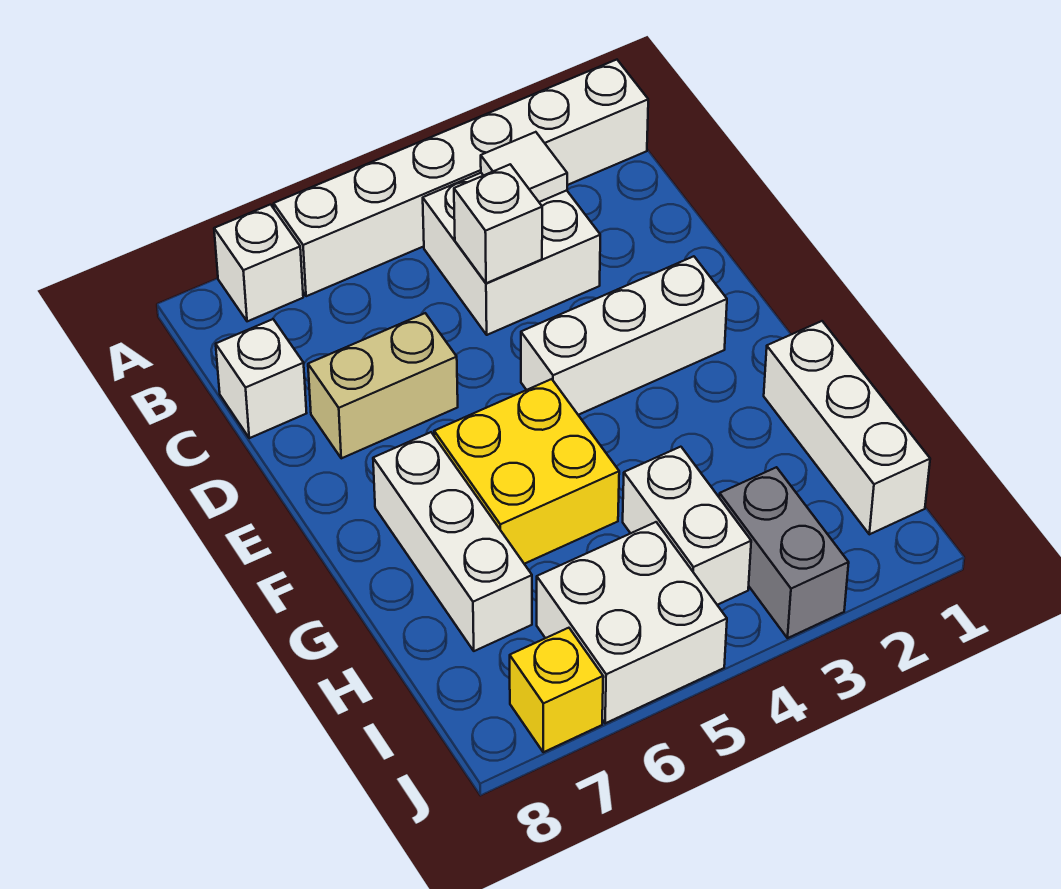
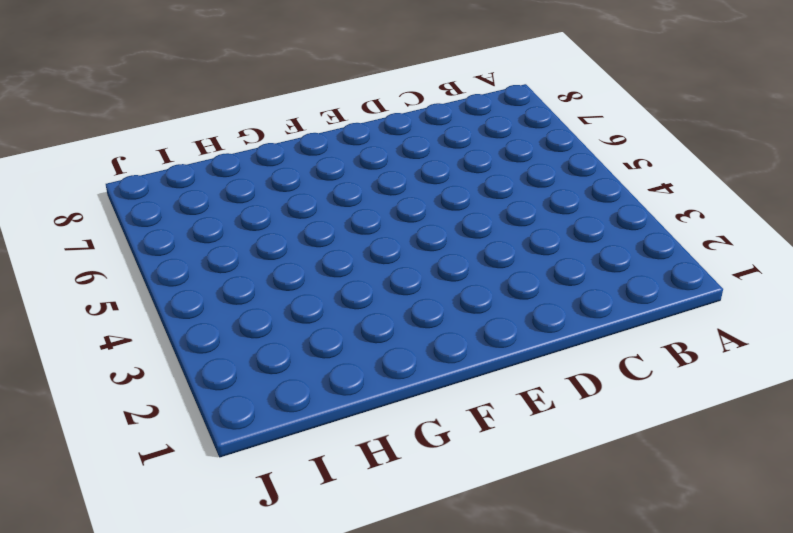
none -> white 1x6 brick [274,60,648,296]
none -> white 1x1 brick [214,205,303,321]
none -> white 2x2 brick [423,173,600,335]

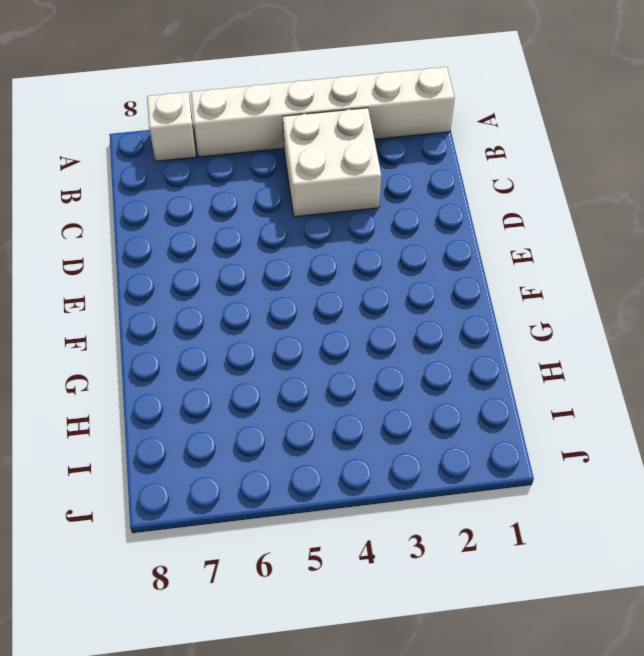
none -> white 1x1 brick [216,319,306,438]
none -> tan 1x2 brick [308,313,458,458]
none -> white 1x3 brick [521,256,727,415]

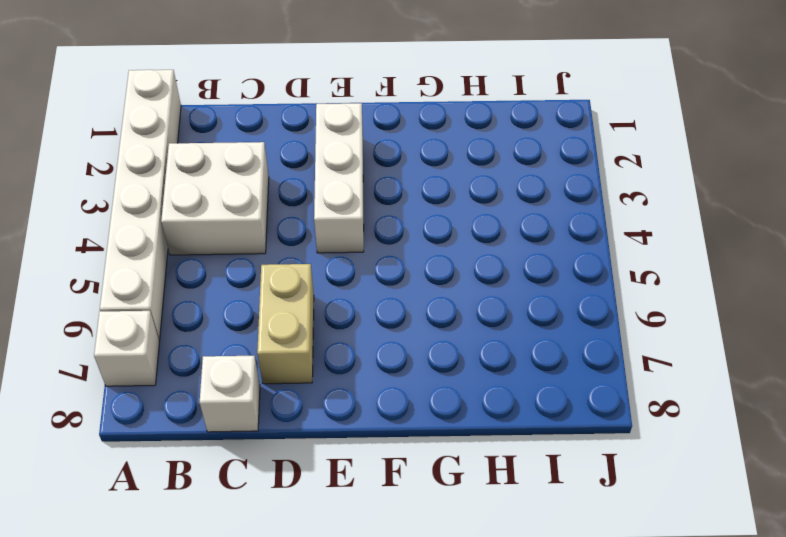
none -> yellow 2x2 brick [434,379,619,564]
none -> white 1x3 brick [373,432,532,651]
none -> white 1x3 brick [764,321,930,534]

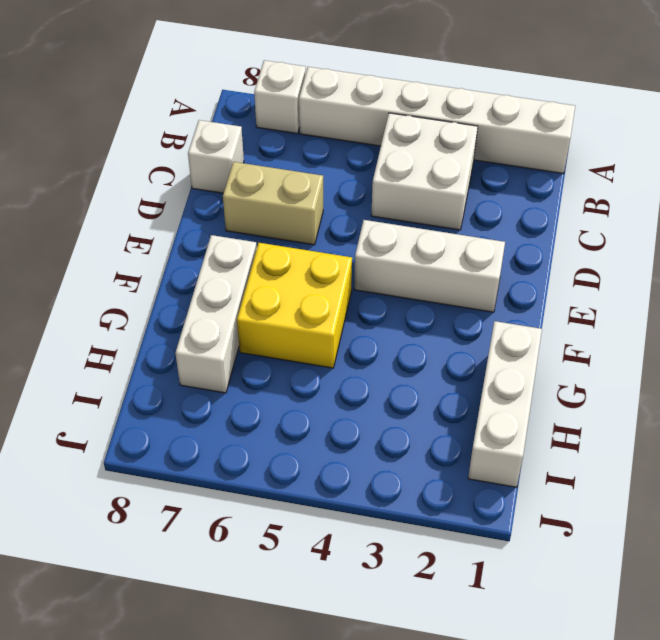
none -> white 1x2 brick [623,447,751,605]
none -> grey 1x2 brick [719,467,849,638]
none -> white 2x2 brick [537,522,727,723]

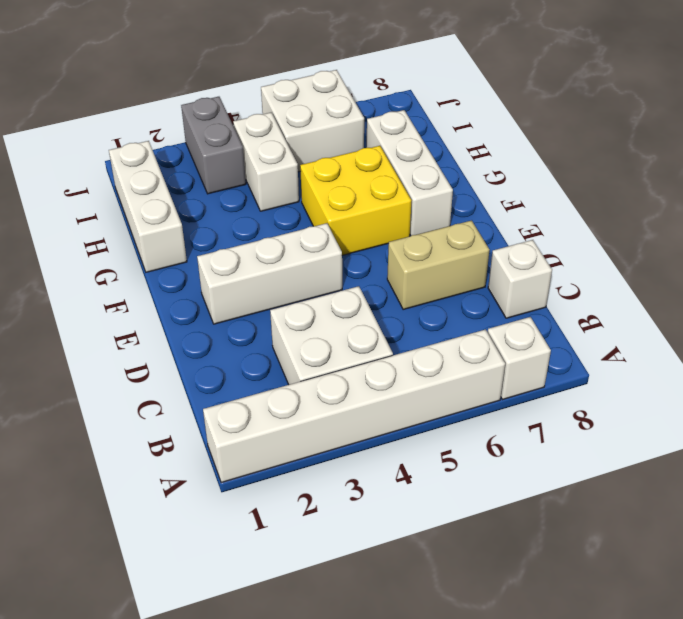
none -> yellow 1x1 brick [510,628,603,752]
none -> white 1x1 tile [481,132,567,202]
none -> white 1x1 brick [454,164,542,283]

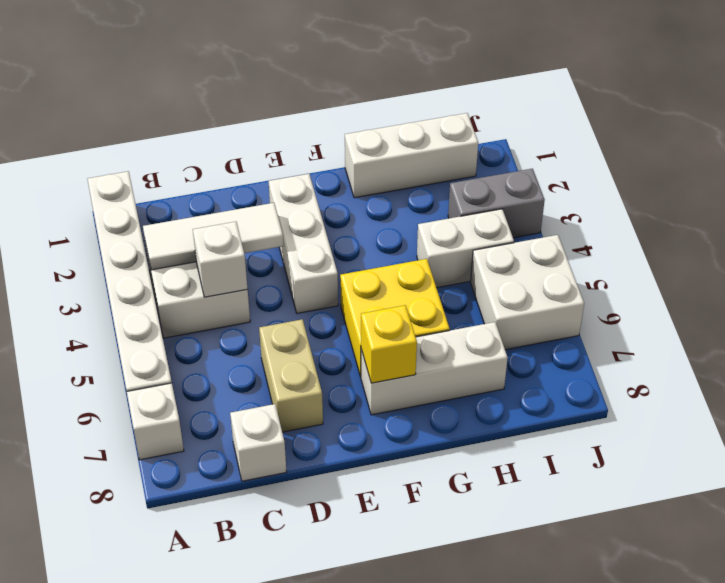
white 1x3 tile [143,203,284,270] -> white 1x1 tile [481,132,567,202]
yellow 1x1 brick [361,305,417,383] -> yellow 1x1 brick moved to [510,628,603,752]

